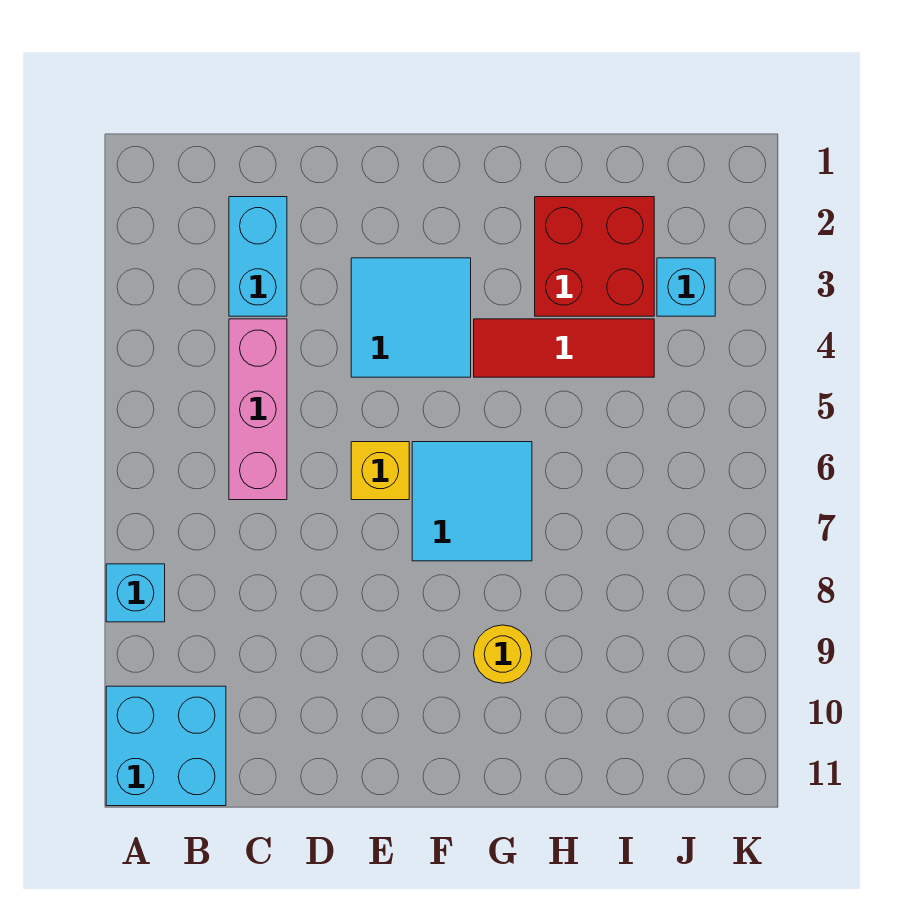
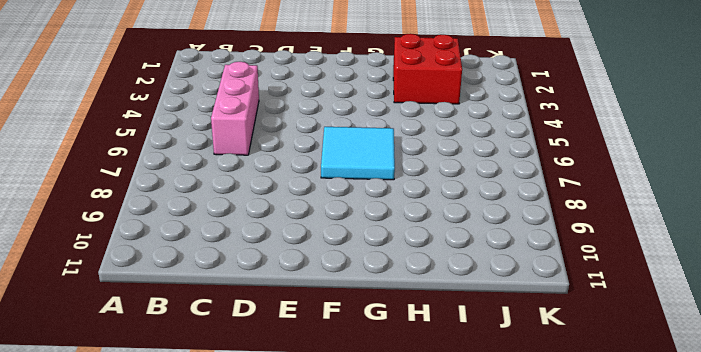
none -> cyan 1x1 brick [106,564,165,622]
none -> cyan 2x2 brick [106,686,226,806]

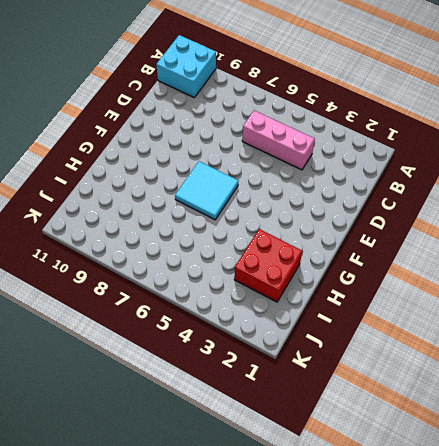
none -> cyan 1x1 brick [106,564,165,622]
none -> cyan 1x2 brick [229,197,287,316]

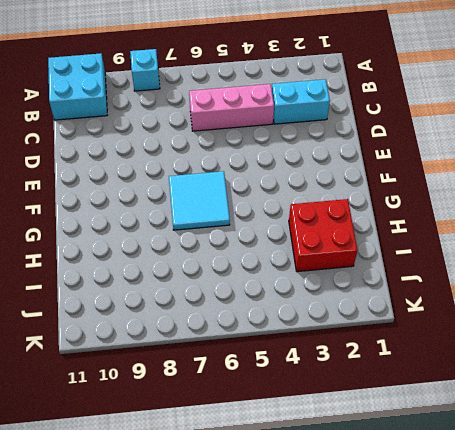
none -> cyan 2x2 tile [351,258,471,377]
none -> yellow 1x1 brick [351,442,409,500]

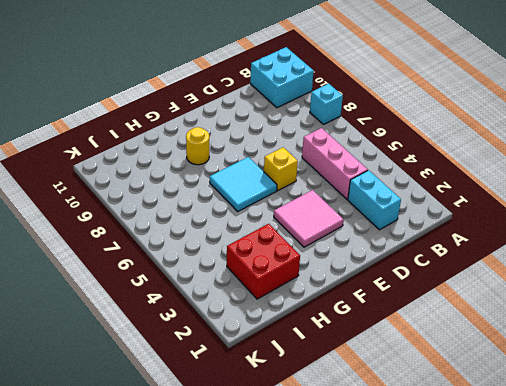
pink 2x2 tile [274,190,343,247] -> cyan 2x2 tile [351,258,471,377]
none -> red 1x3 tile [474,319,654,377]
none -> cyan 1x1 brick [657,258,715,316]

